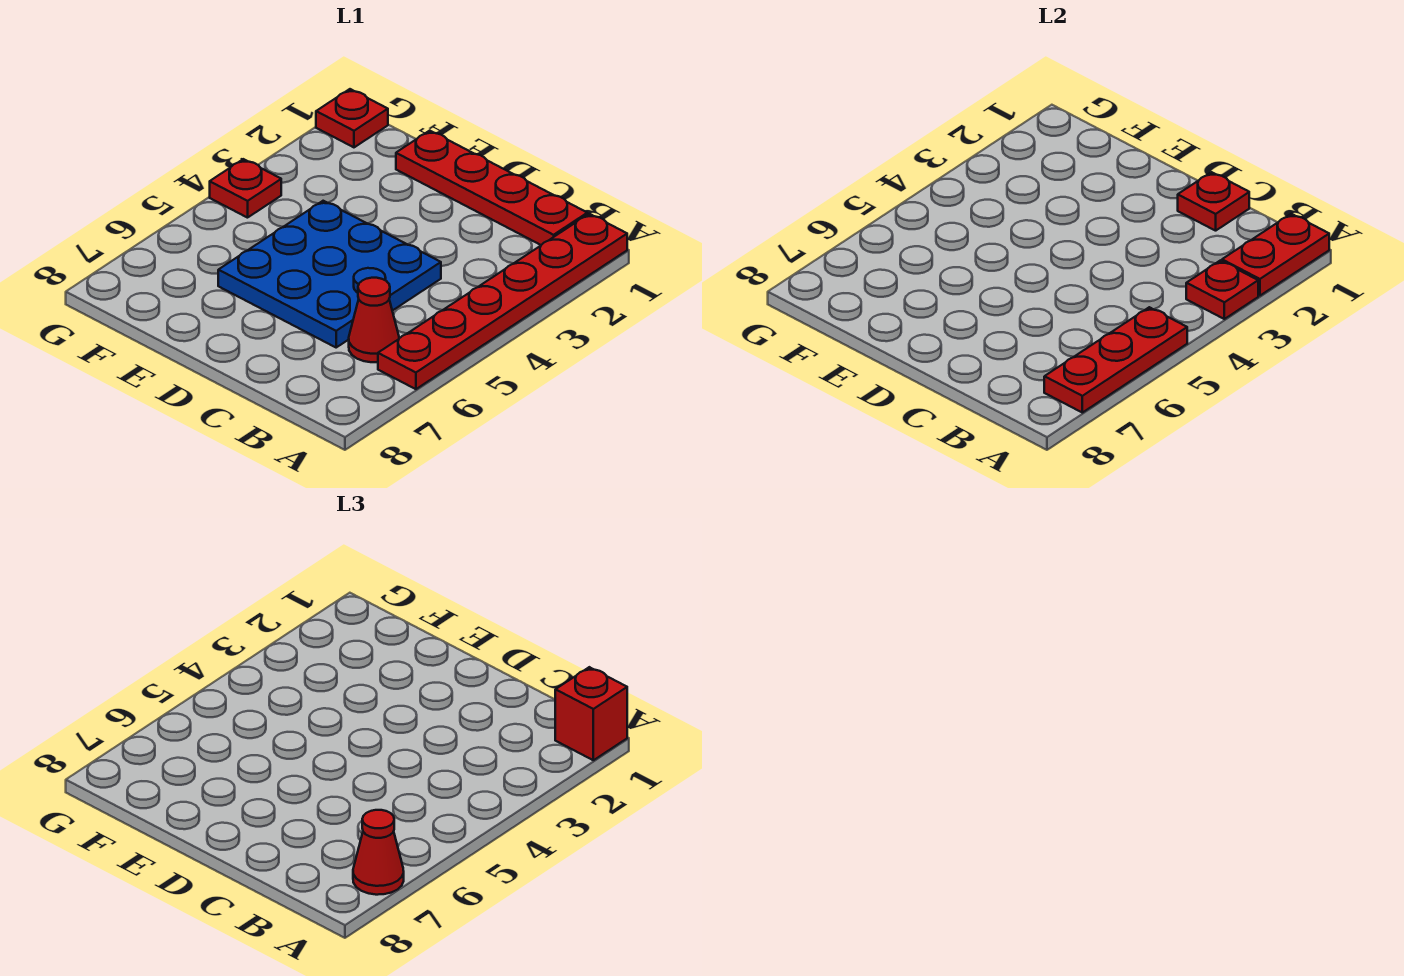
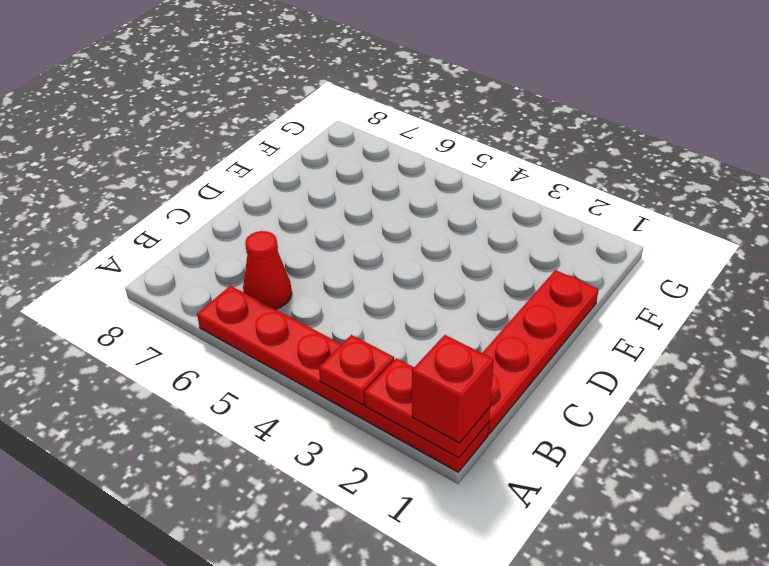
none -> blue 3x3 plate [218,201,441,347]
none -> red 1x1 plate [316,89,388,147]
none -> red 1x1 plate [210,159,281,218]

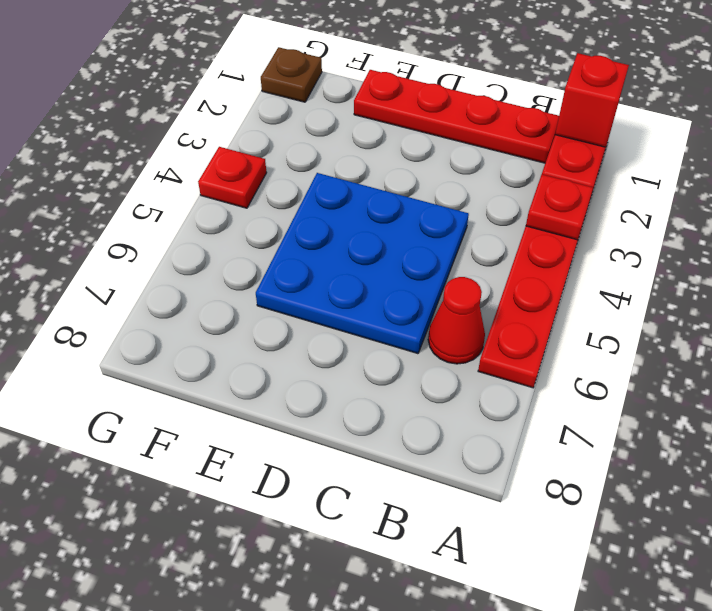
brown 1x1 plate [261,47,322,102] -> red 1x1 plate [316,89,388,147]
none -> red 1x3 plate [1044,307,1187,413]
none -> red 1x1 plate [1178,172,1249,231]
none -> red 1x1 cone [353,810,404,895]

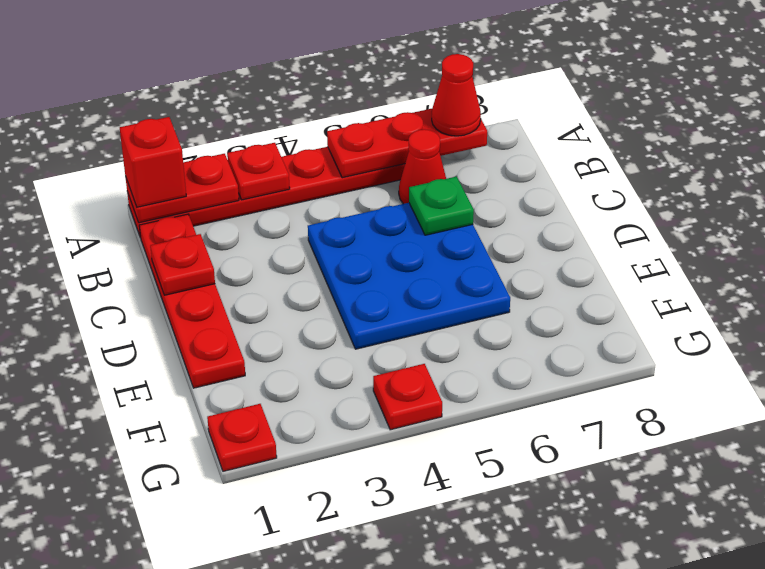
green 1x1 plate [409,177,474,235] -> none

